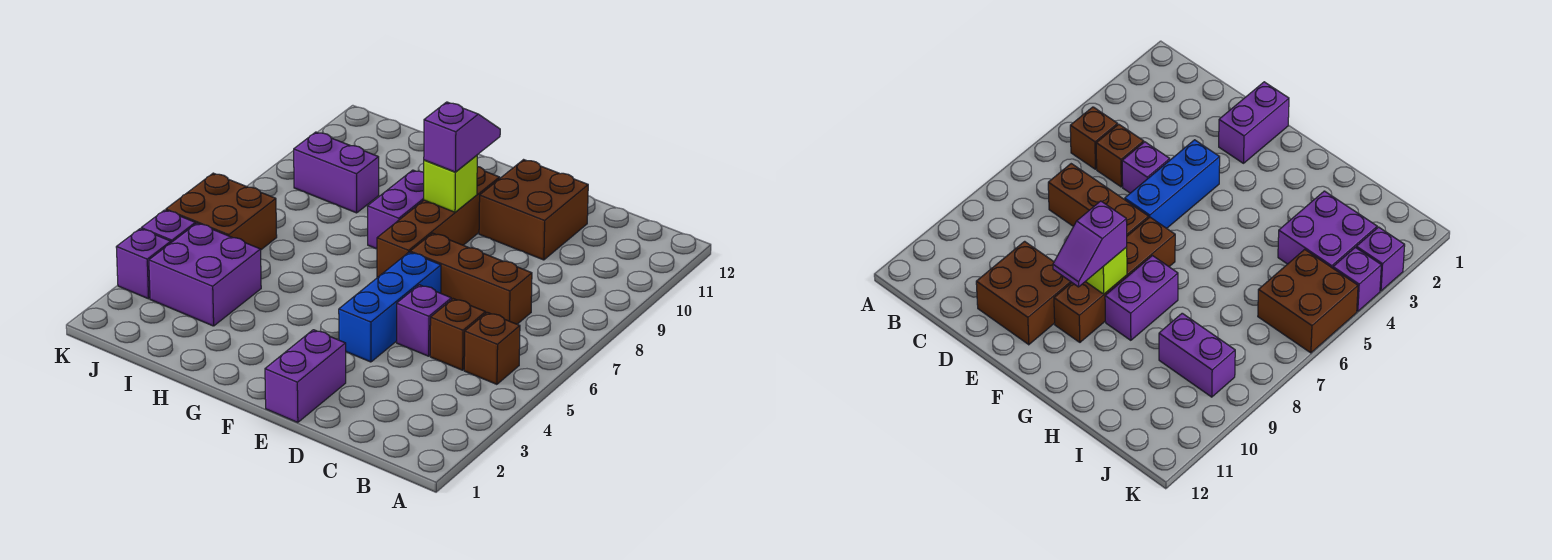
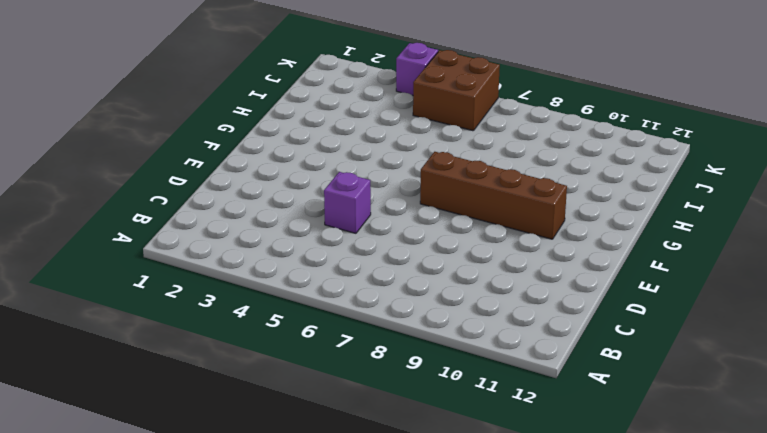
none -> brown 1x1 brick [464,312,520,384]
none -> brown 1x1 brick [430,299,486,370]
none -> brown 1x3 brick [410,233,532,324]

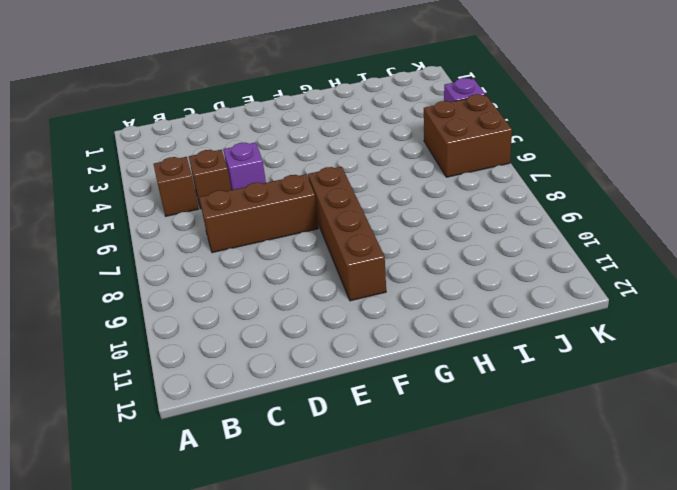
none -> brown 2x2 brick [479,160,588,260]
none -> purple 1x2 brick [265,330,346,422]
none -> blue 1x3 brick [339,252,441,362]

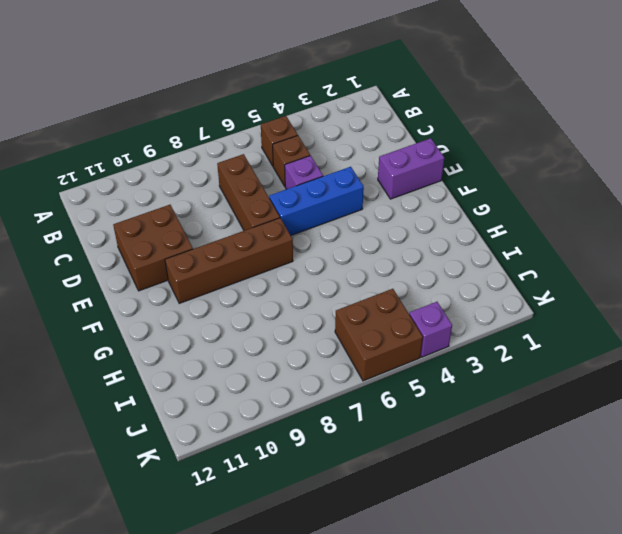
none -> purple 1x2 brick [368,170,424,249]
none -> purple 2x2 brick [149,223,261,326]
none -> purple 1x2 brick [294,132,379,213]

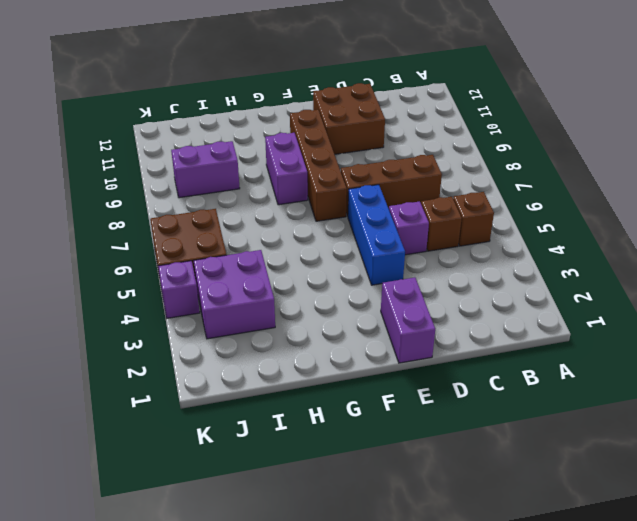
none -> purple 1x1 brick [116,229,171,299]
none -> lime 1x1 brick [424,155,477,212]
none -> purple 1x2 slope [424,102,500,172]

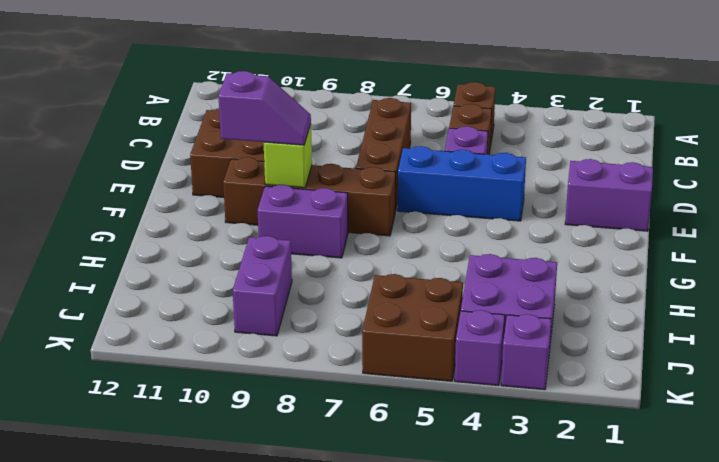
purple 1x2 slope [218,71,311,145] -> purple 1x2 slope turned to [424,102,500,172]

